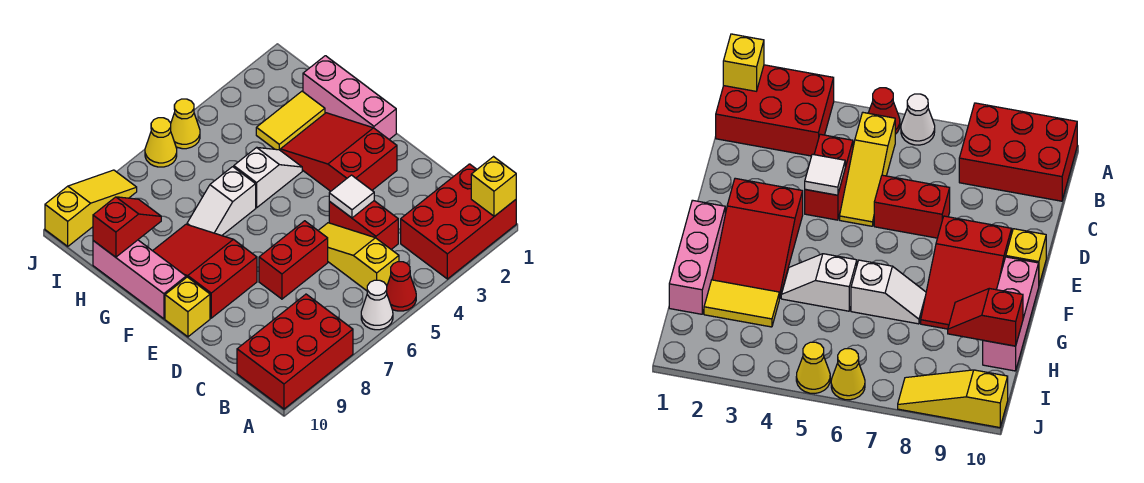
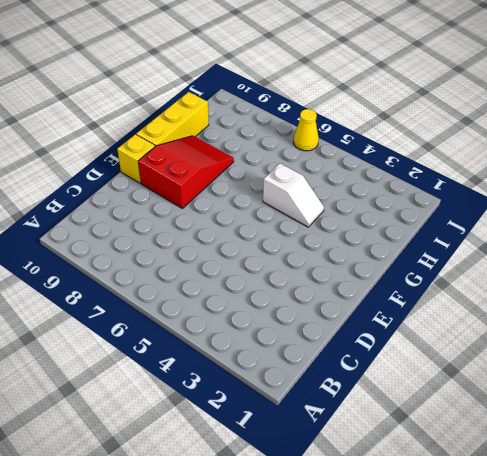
yellow 1x3 brick [136,92,209,146] -> pink 1x3 brick [93,240,186,319]
none -> red 2x3 brick [401,164,516,279]
none -> red 1x1 cone [387,262,416,311]
none -> white 1x1 cone [361,280,393,330]

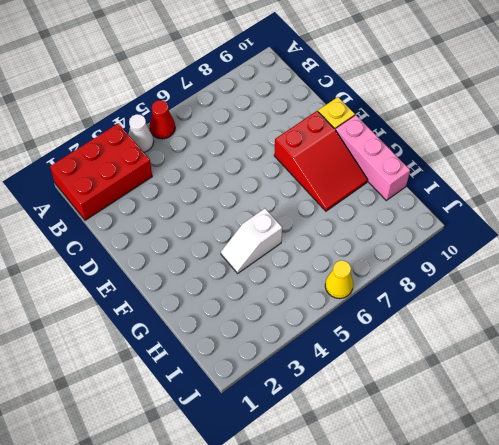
white 1x1 cone [128,114,154,152] -> white 1x1 cone moved to [361,280,393,330]
none -> red 2x3 brick [237,294,353,409]
none -> yellow 1x3 slope [318,223,399,291]
none -> red 1x2 brick [329,201,398,249]

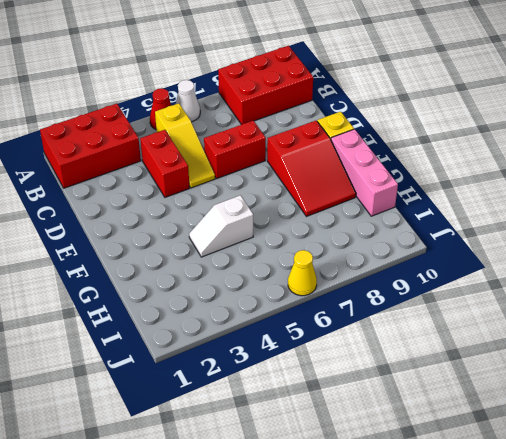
none -> red 2x3 slope [280,113,397,191]
none -> pink 1x3 brick [303,56,396,139]
none -> white 1x2 slope [187,167,256,236]

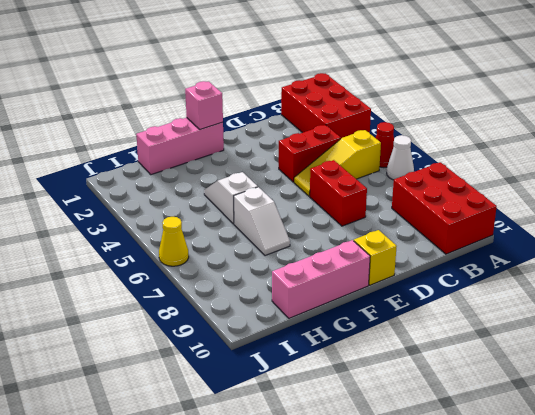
pink 1x1 brick [185,81,223,130] -> none
none -> red 2x3 slope [280,113,397,191]
none -> red 2x3 slope [153,224,257,318]
none -> yellow 1x2 tile [256,91,325,150]

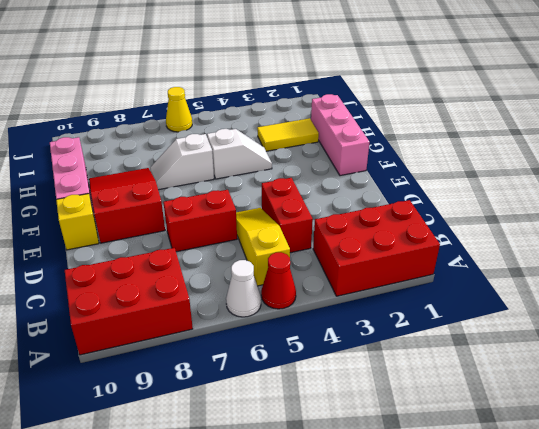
none -> red 2x3 slope [280,113,397,191]
none -> yellow 1x1 cone [171,99,200,149]
none -> yellow 1x3 slope [45,170,137,246]

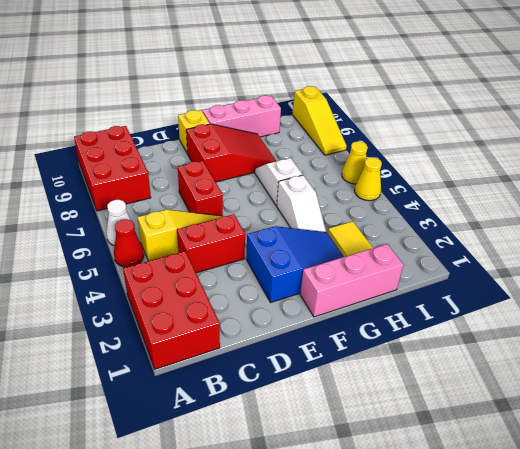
blue 2x3 slope [246,226,344,303] -> red 2x3 slope [280,113,397,191]
none -> yellow 1x1 brick [471,157,516,216]
none -> white 1x1 tile [329,175,374,218]
none -> red 1x2 slope [93,197,161,257]

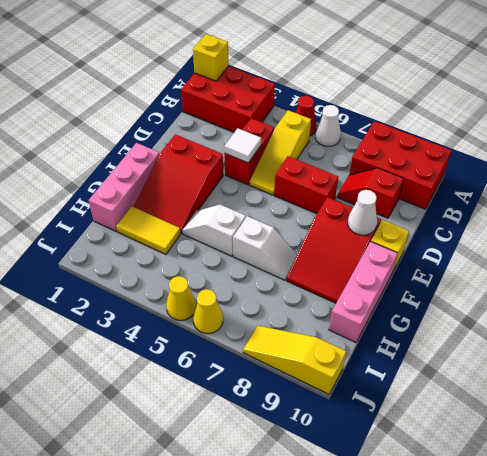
red 1x2 slope [337,168,404,218] -> red 1x2 slope moved to [93,197,161,257]
white 1x1 cone [348,190,377,235] -> none

